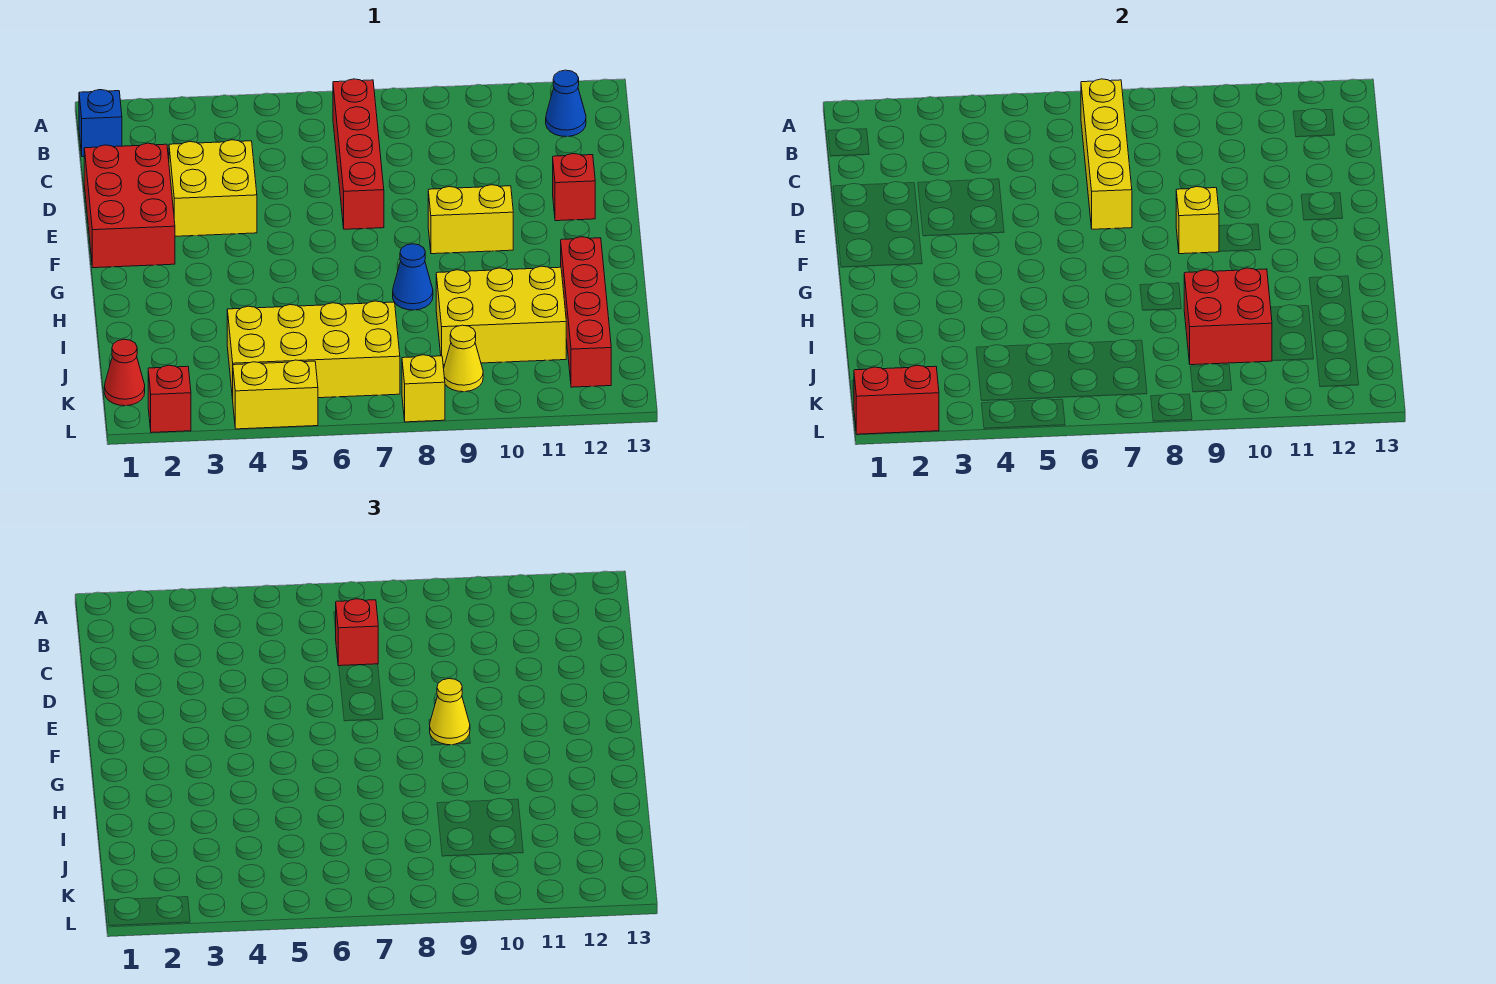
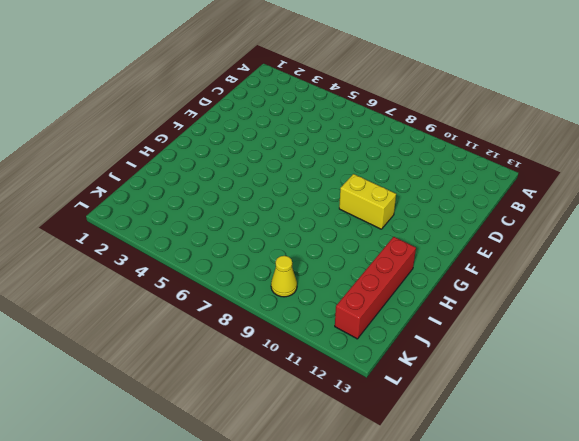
none -> blue 1x1 brick [79,90,122,157]
none -> red 1x4 brick [333,79,384,229]
none -> blue 1x1 cone [546,70,586,137]

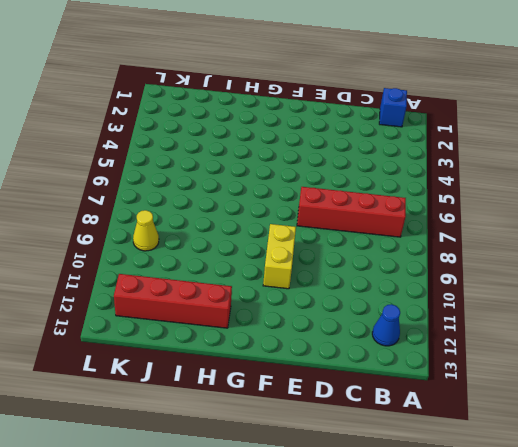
none -> red 2x3 brick [84,143,175,268]
none -> yellow 2x2 brick [169,140,257,236]
none -> red 1x1 brick [553,154,595,221]

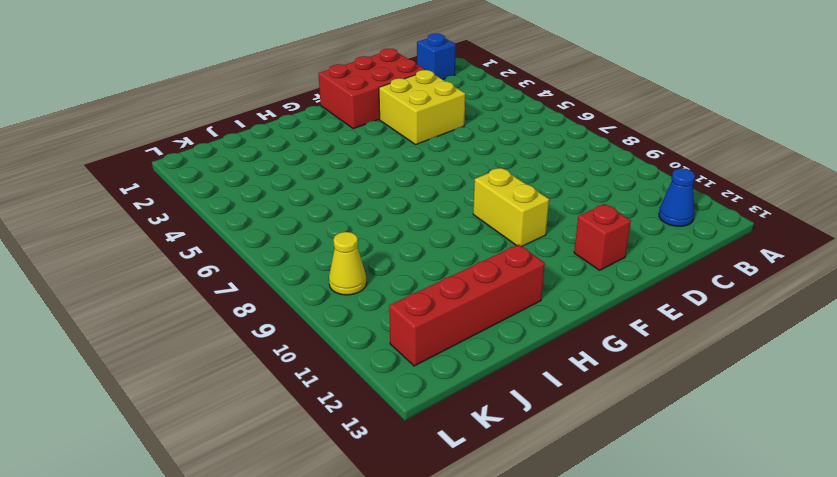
none -> red 1x4 brick [333,79,384,229]
none -> blue 1x1 cone [393,244,433,310]
none -> yellow 2x3 brick [436,266,566,365]

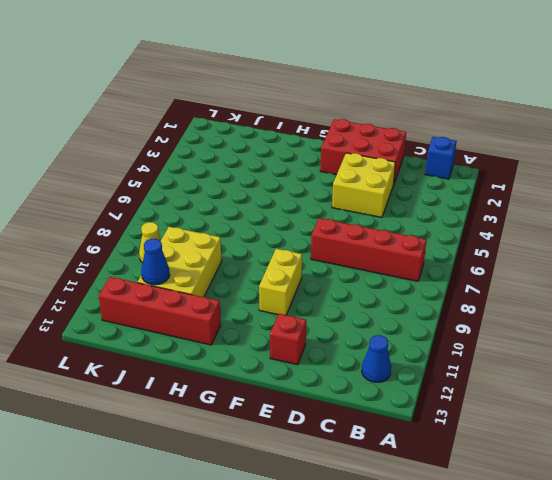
blue 1x1 cone [141,239,170,285] -> blue 1x1 cone moved to [393,244,433,310]
none -> yellow 2x4 brick [227,301,400,399]
none -> red 1x1 cone [104,339,145,406]
none -> red 1x1 brick [148,365,191,433]

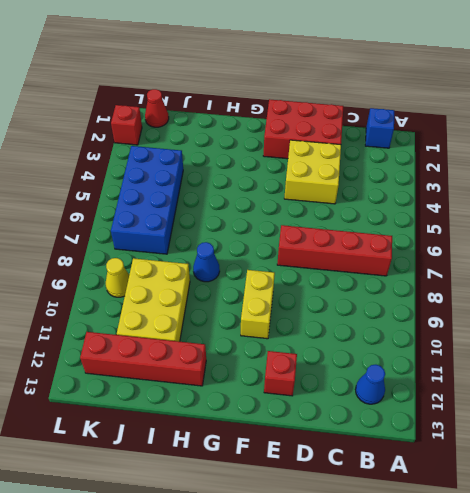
blue 2x4 brick [111,146,183,254] -> yellow 2x4 brick [227,301,400,399]
none -> yellow 1x2 brick [233,360,318,429]
none -> yellow 1x1 brick [402,355,445,422]
none -> yellow 1x4 brick [1081,79,1132,229]

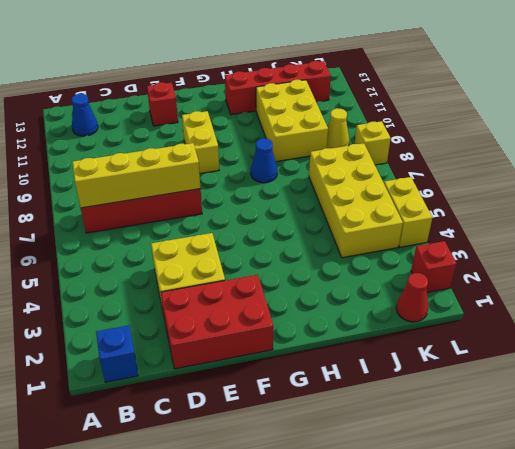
none -> yellow 1x1 brick [1176,187,1219,254]
none -> red 2x2 brick [1184,268,1272,365]
none -> red 1x2 brick [854,365,939,434]

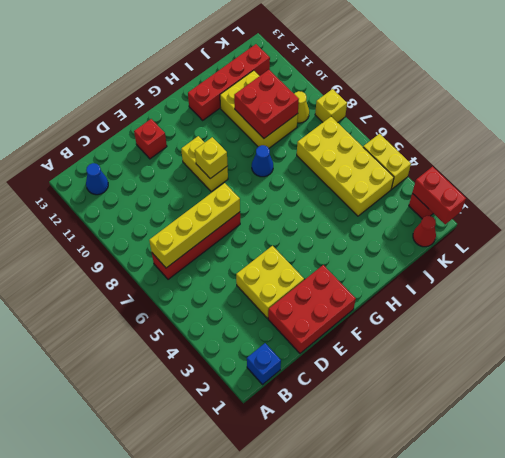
none -> red 1x1 brick [336,599,378,666]
none -> yellow 1x1 cone [430,679,470,745]

